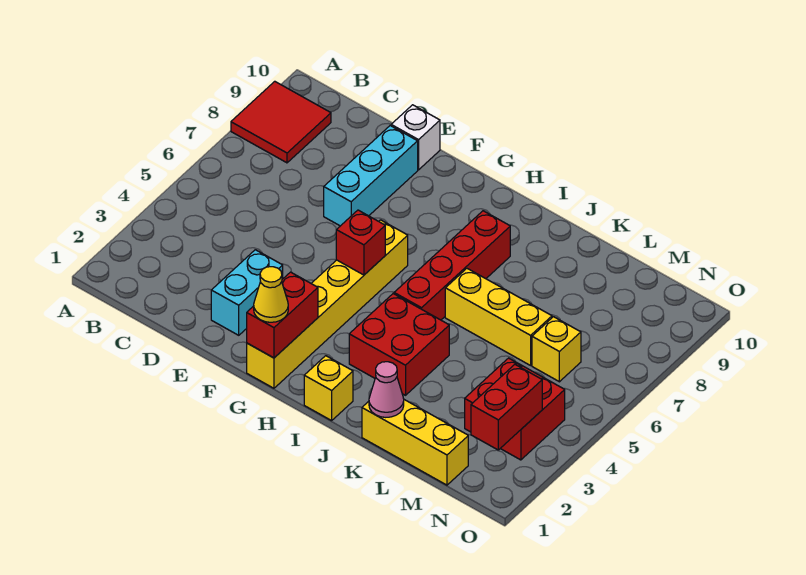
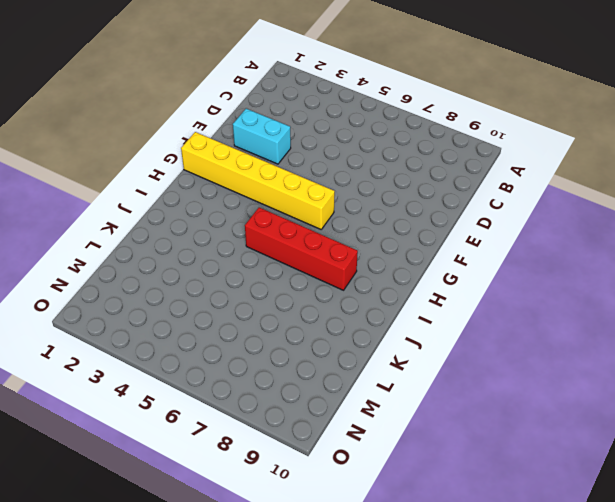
none -> red 2x2 tile [231,81,331,163]
none -> cyan 1x3 brick [324,126,418,226]
none -> white 1x1 brick [391,105,440,170]

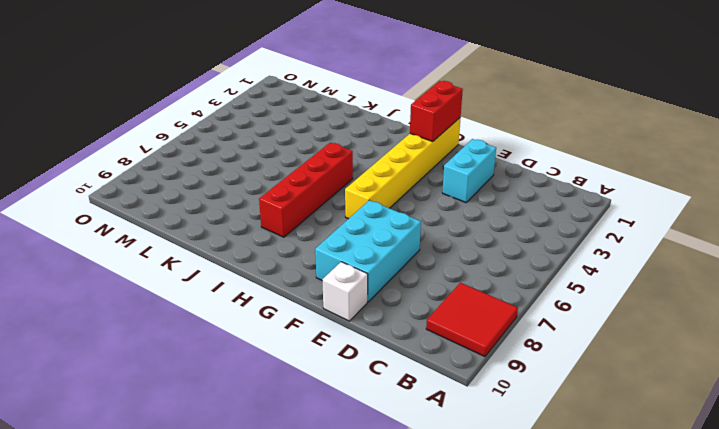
cyan 2x3 brick [315,200,421,302] -> cyan 1x3 brick [324,126,418,226]
none -> yellow 1x1 brick [304,356,353,421]
none -> red 2x2 brick [349,294,449,395]
none -> yellow 1x3 brick [445,269,552,365]

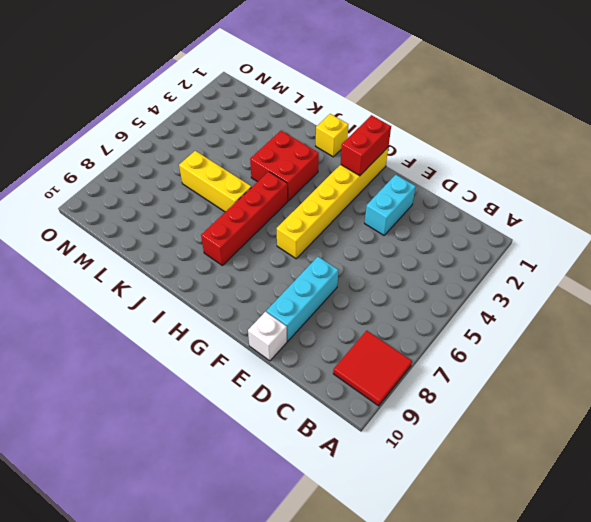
none -> yellow 1x3 brick [362,400,468,485]
none -> red 2x2 brick [465,358,565,460]
none -> yellow 1x1 brick [532,317,581,382]

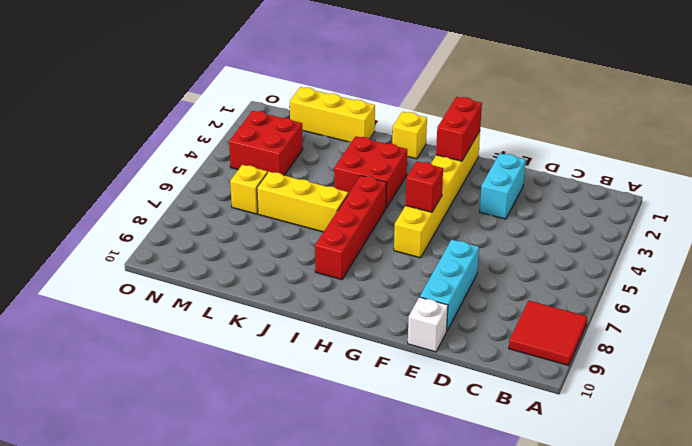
none -> pink 1x1 cone [369,362,404,417]
none -> red 1x2 brick [471,365,542,450]
none -> yellow 1x1 cone [254,267,288,322]

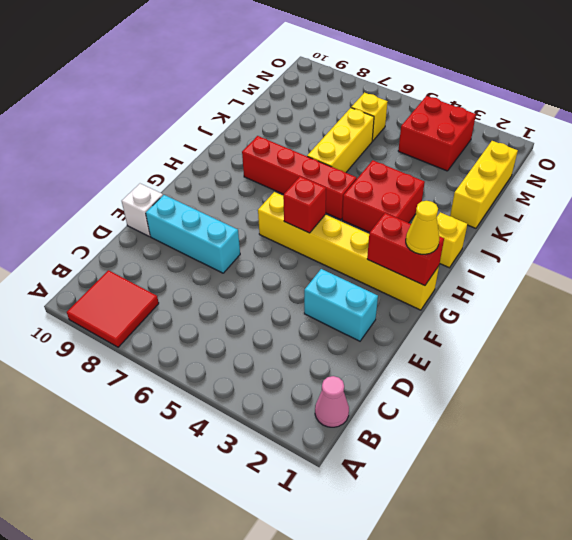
pink 1x1 cone [315,376,349,427] -> pink 1x1 cone moved to [369,362,404,417]
none -> red 1x2 brick [471,365,542,450]

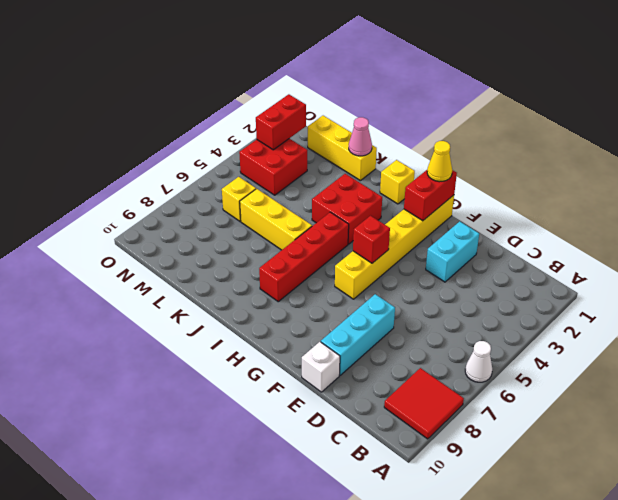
white 1x1 cone [465,341,492,382] -> none

